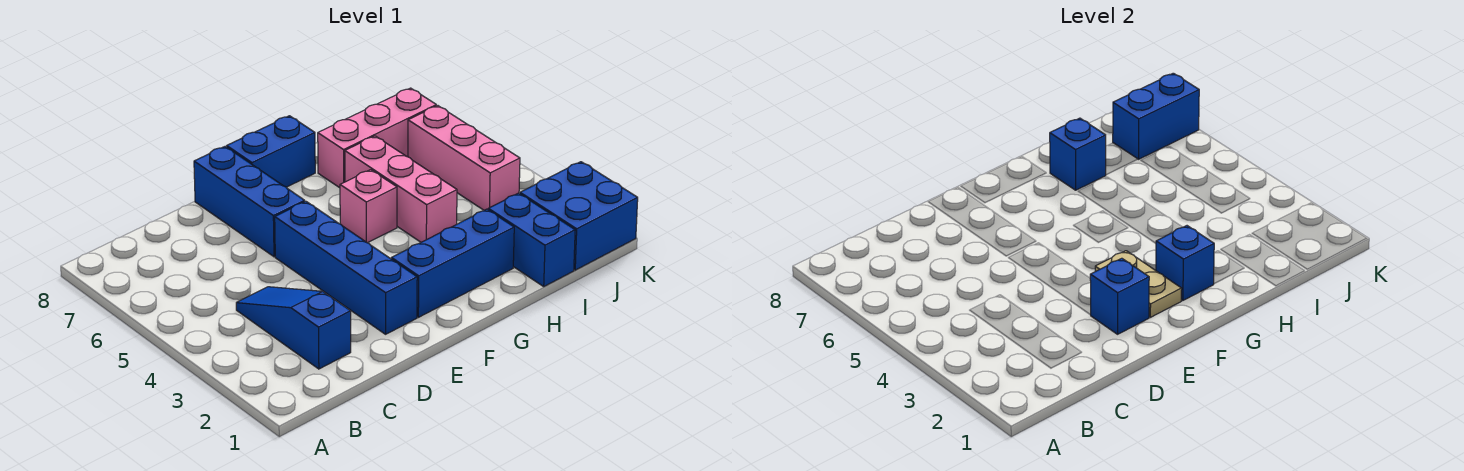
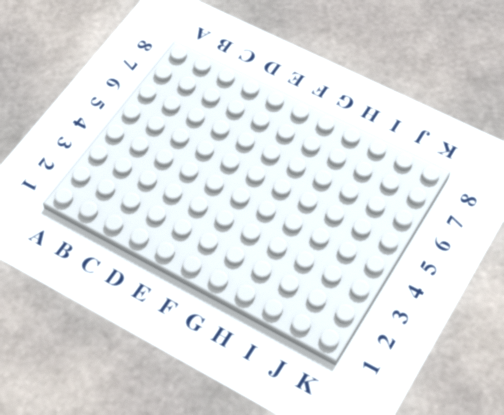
none -> blue 1x3 slope [236,287,351,369]
none -> blue 1x4 brick [275,201,417,334]
none -> blue 1x3 brick [194,147,305,257]

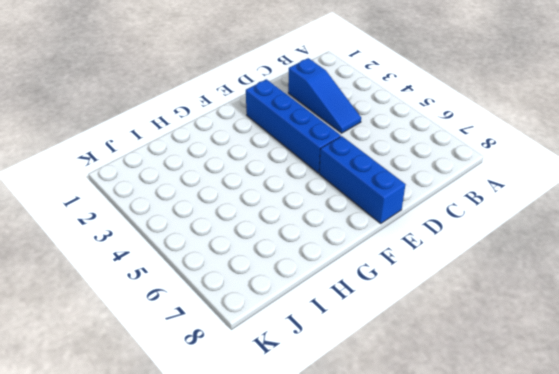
none -> blue 1x3 brick [391,209,514,317]
none -> blue 1x2 brick [227,116,315,187]
none -> pink 1x1 brick [340,170,397,243]

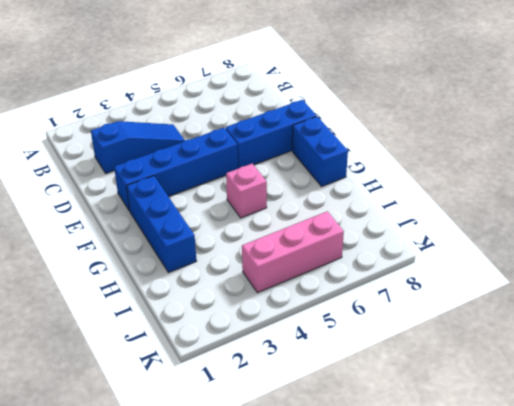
none -> pink 1x3 brick [345,136,457,242]
none -> pink 1x3 brick [318,88,436,188]
none -> blue 1x2 brick [488,193,575,286]

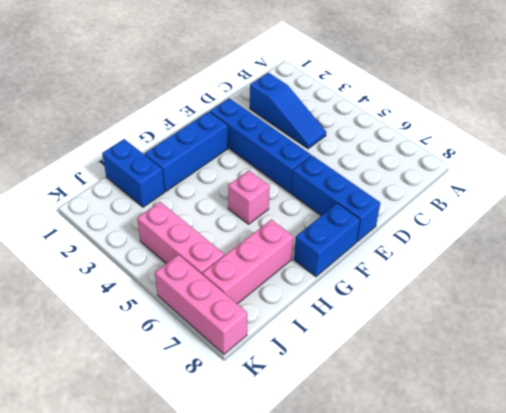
pink 1x3 brick [155,255,247,354] -> pink 1x3 brick moved to [345,136,457,242]
none -> blue 2x2 brick [520,162,638,270]
none -> blue 1x1 brick [1090,258,1149,334]
none -> tan 1x2 plate [1095,251,1182,317]

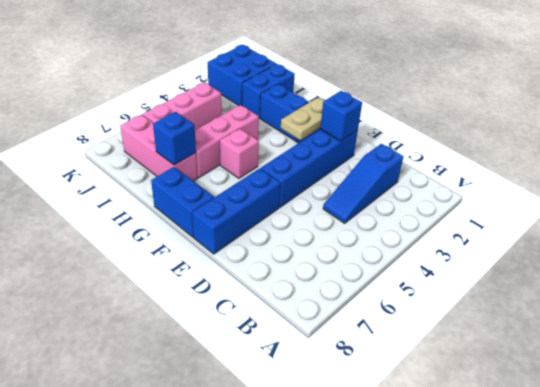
none -> blue 1x1 brick [1156,226,1214,301]
none -> blue 1x2 brick [1113,73,1199,159]

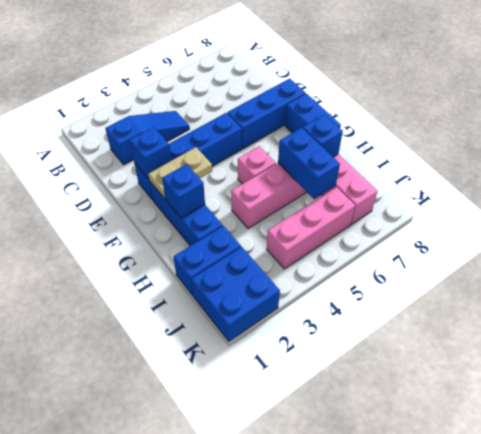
blue 1x2 brick [278,128,340,199] -> blue 1x2 brick moved to [1113,73,1199,159]

